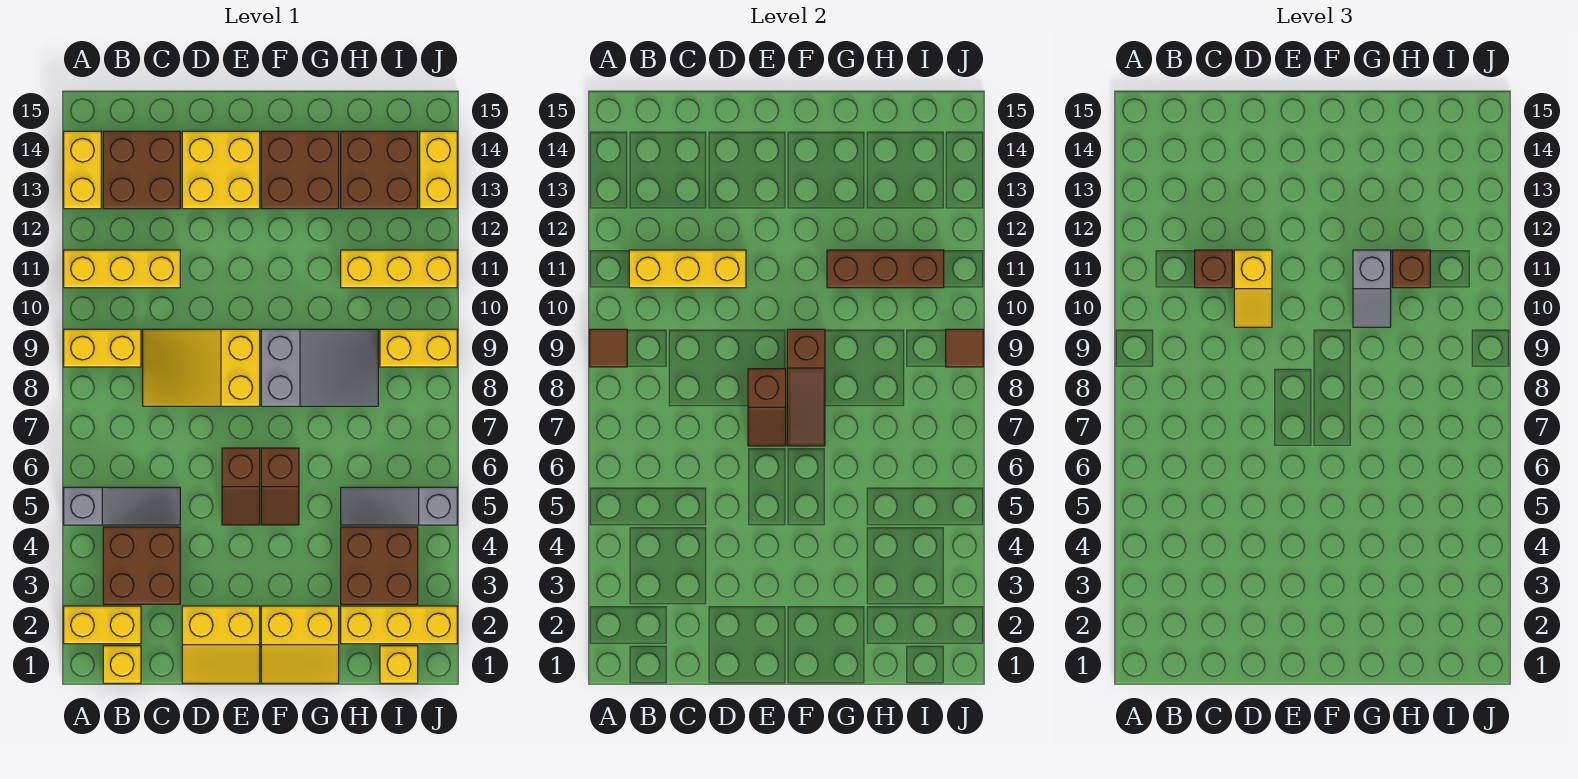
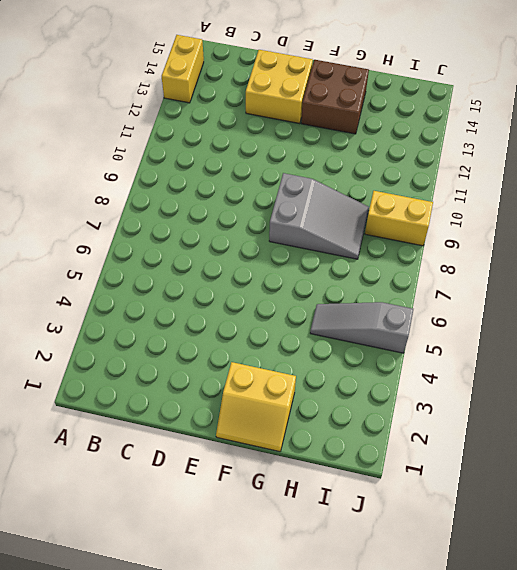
none -> yellow 1x2 brick [64,606,141,644]
none -> grey 1x3 slope [64,487,180,525]
none -> yellow 1x2 brick [64,329,141,367]
none -> yellow 1x3 brick [64,250,180,288]

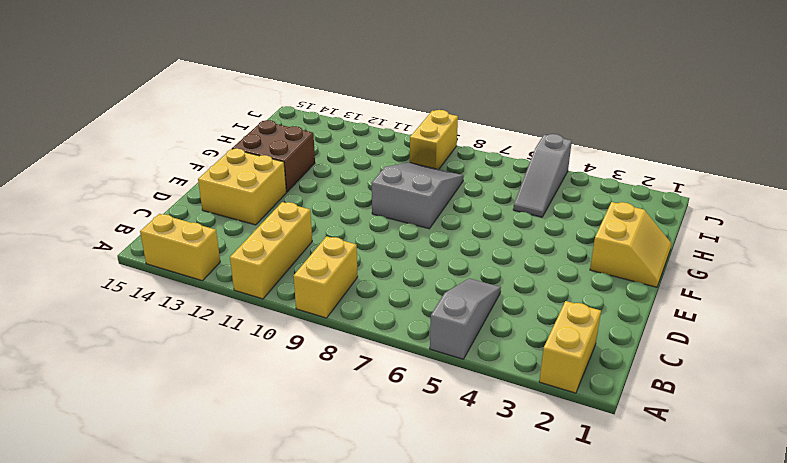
none -> yellow 1x1 brick [103,646,141,683]
none -> brown 2x2 brick [103,527,180,604]
none -> brown 2x2 brick [103,131,180,209]
none -> yellow 2x3 slope [143,329,260,406]

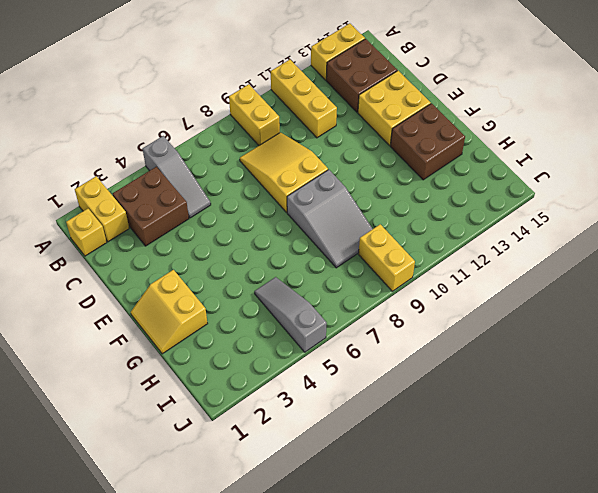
none -> yellow 2x2 slope [182,606,260,683]
none -> brown 1x2 slope [222,448,260,525]
none -> brown 1x2 slope [261,448,299,525]
none -> yellow 1x3 brick [341,606,457,644]

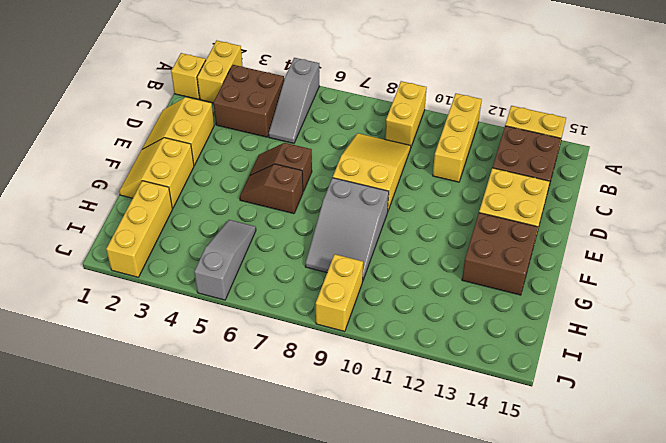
none -> brown 2x2 brick [341,527,418,604]
none -> yellow 1x3 brick [341,250,457,288]
none -> brown 2x2 brick [341,131,418,209]
none -> yellow 1x1 brick [380,646,418,683]

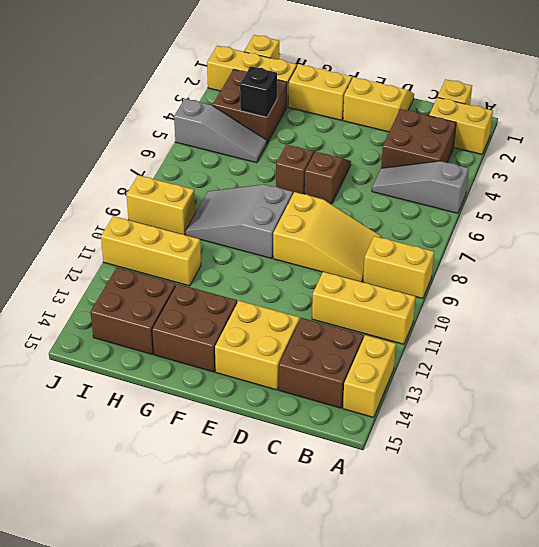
black 1x1 brick [240,66,277,117] -> none
none -> yellow 1x2 brick [420,131,457,209]
none -> brown 1x1 tile [590,329,627,367]
none -> yellow 1x3 brick [629,250,746,288]
none -> brown 1x2 slope [748,369,786,446]

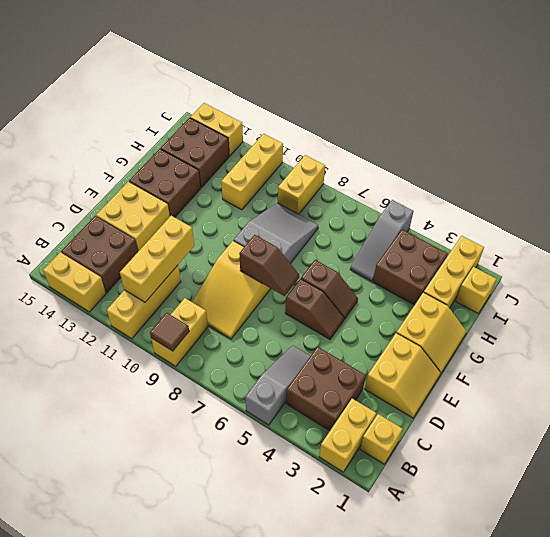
none -> brown 1x3 slope [787,329,825,446]
none -> brown 1x3 brick [827,250,944,288]
none -> brown 1x1 tile [946,329,983,367]
none -> brown 1x1 brick [1195,250,1232,288]

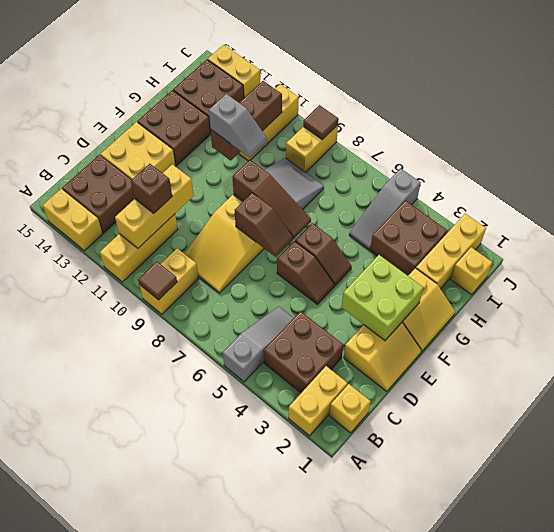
lime 2x2 brick [342,255,423,340] -> none
none -> yellow 1x2 slope [1234,250,1272,327]
none -> brown 1x1 brick [1393,250,1430,288]

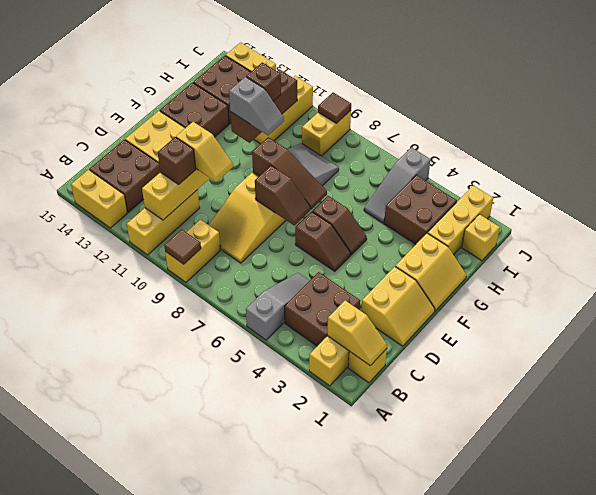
yellow 1x2 slope [327,301,387,366] -> none

